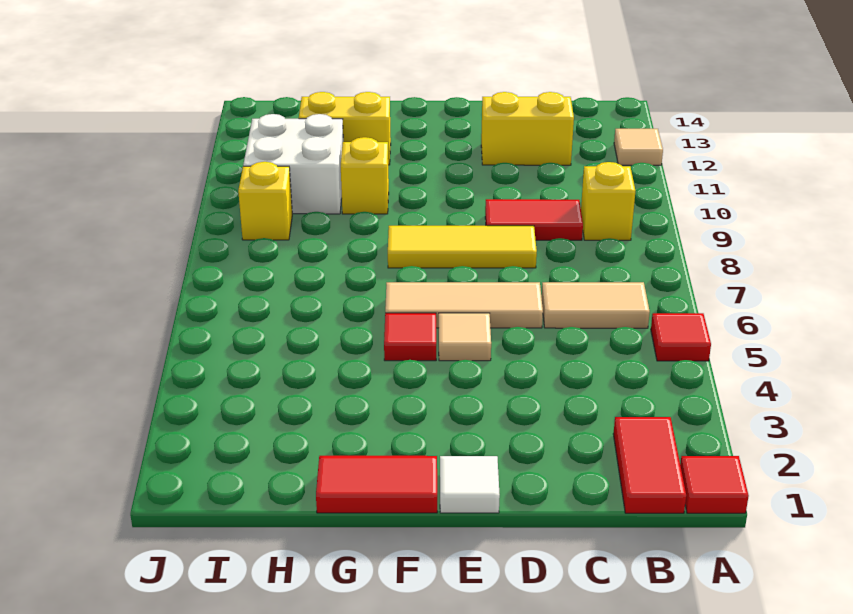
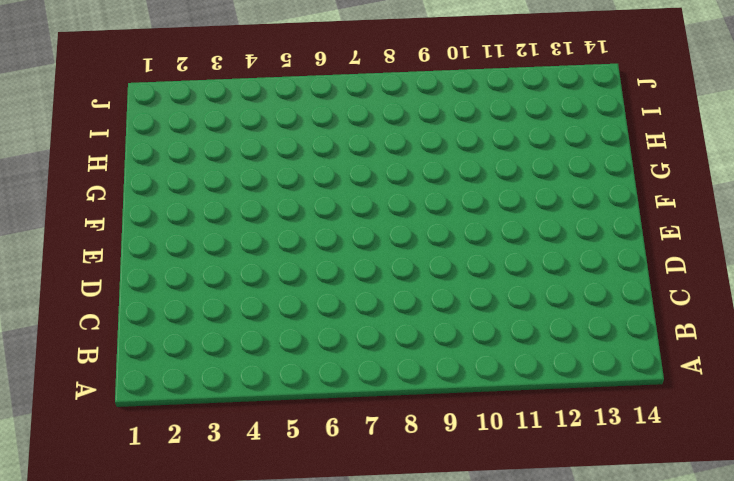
none -> red 1x1 tile [680,456,749,513]
none -> red 1x1 tile [651,313,711,361]
none -> tan 1x1 tile [614,129,663,165]

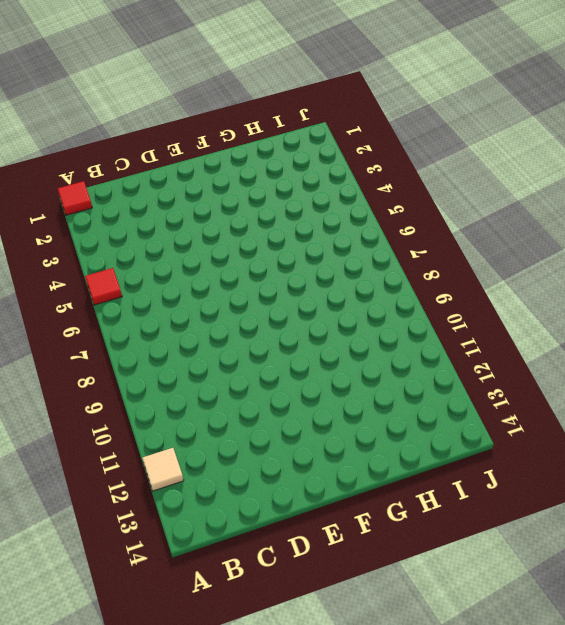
none -> red 1x2 tile [613,417,686,513]
none -> tan 1x2 tile [542,282,650,328]
none -> yellow 1x1 brick [581,162,636,240]

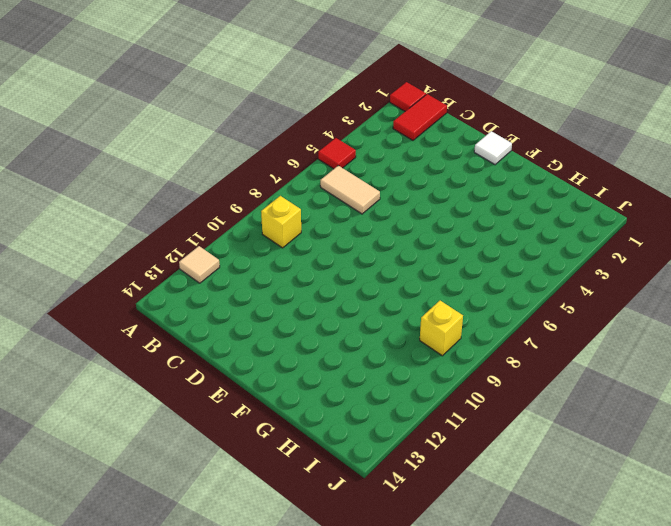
none -> red 1x2 tile [485,199,583,240]
none -> yellow 1x2 brick [481,92,574,165]
none -> tan 1x3 tile [385,282,543,328]

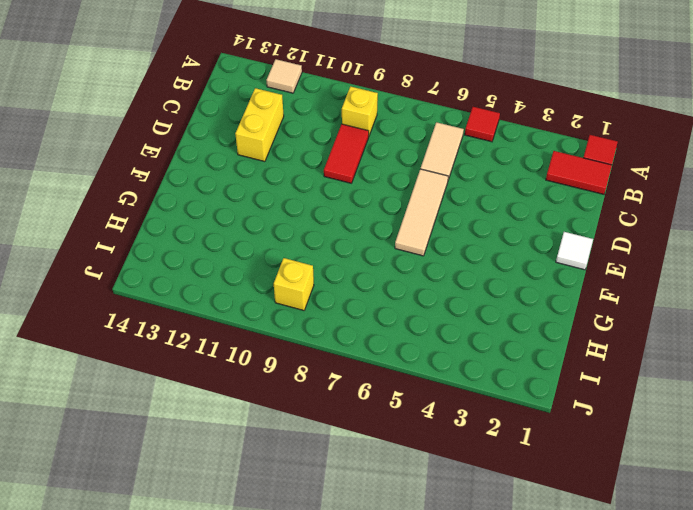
none -> yellow 1x3 tile [388,226,537,268]
none -> tan 1x1 tile [439,313,491,361]
none -> red 1x2 tile [316,456,437,513]

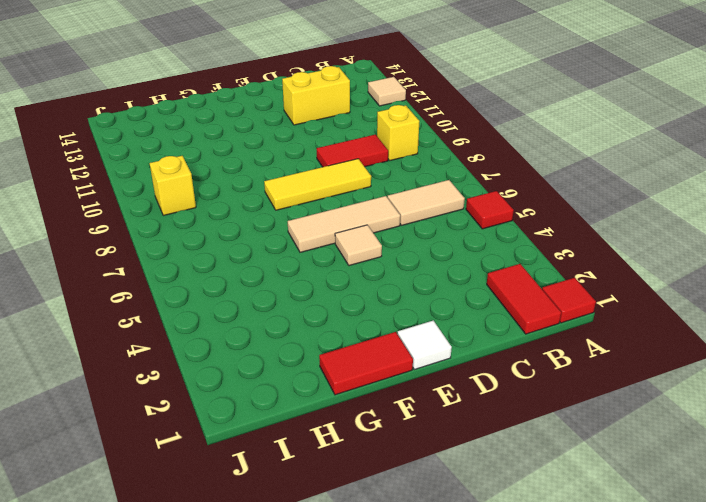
none -> red 1x1 tile [384,313,436,361]
none -> yellow 1x1 brick [341,137,389,214]
none -> yellow 1x2 brick [299,92,391,165]

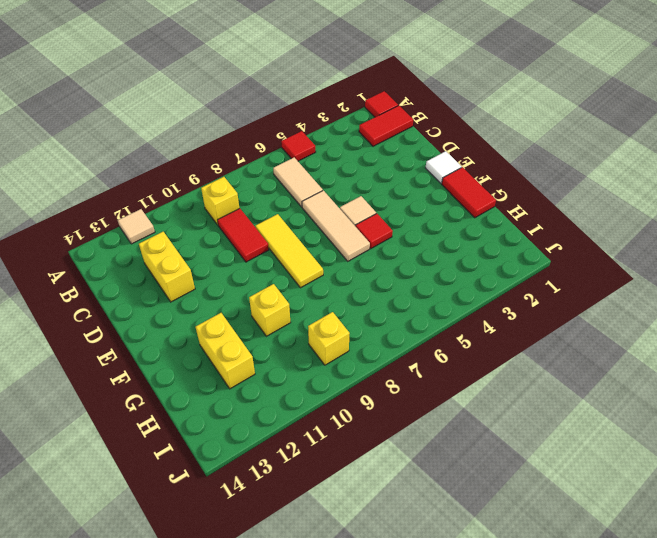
none -> white 2x2 brick [243,114,343,214]

